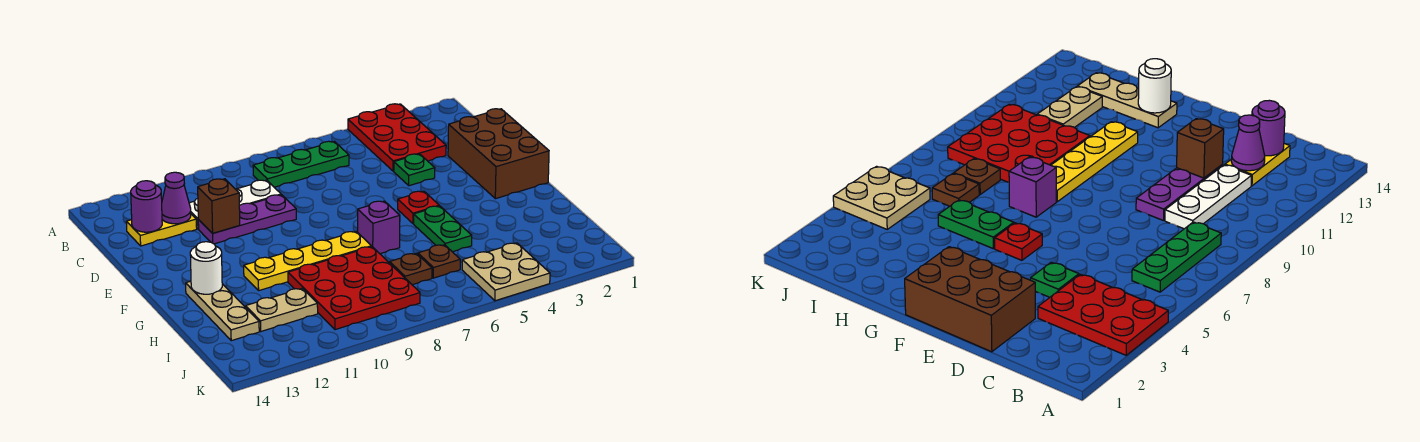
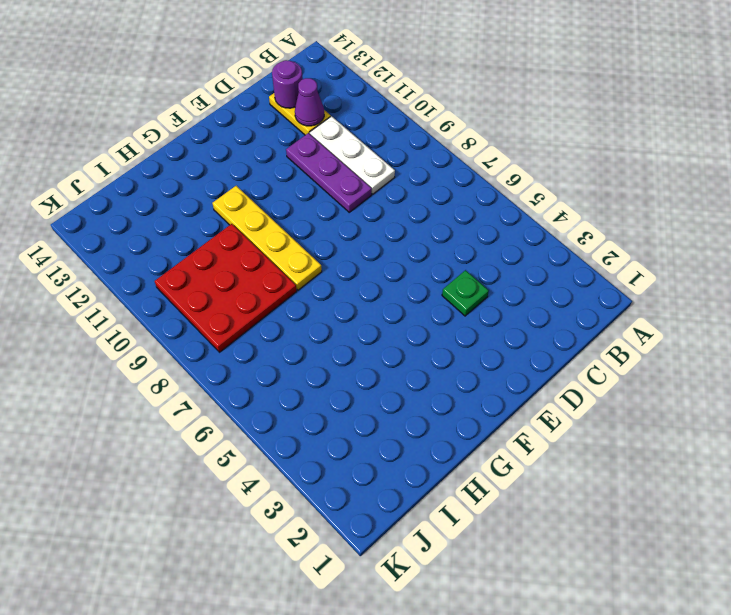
none -> red 2x3 plate [348,104,446,171]
none -> green 1x3 plate [253,141,349,187]
none -> brown 2x3 brick [448,109,549,199]

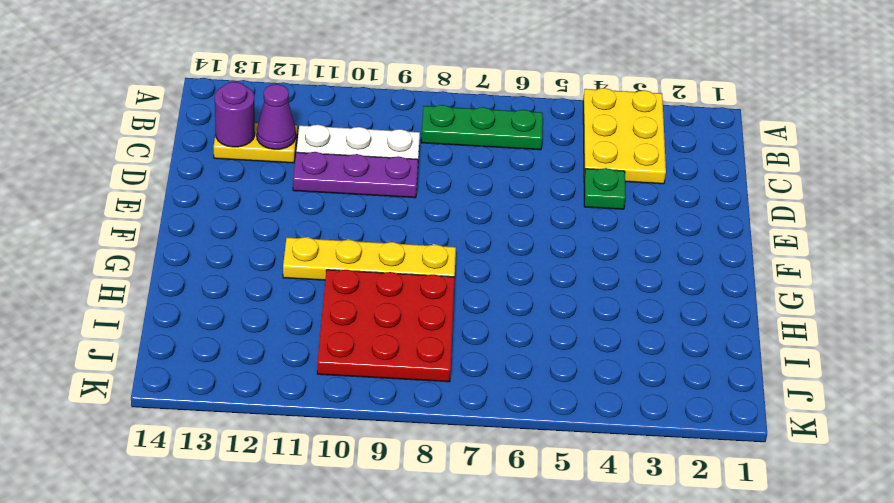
yellow 2x3 plate [583,88,666,184] -> red 2x3 plate [348,104,446,171]
none -> brown 2x3 brick [448,109,549,199]
none -> red 1x1 plate [398,191,439,224]
none -> green 1x2 plate [414,206,472,252]

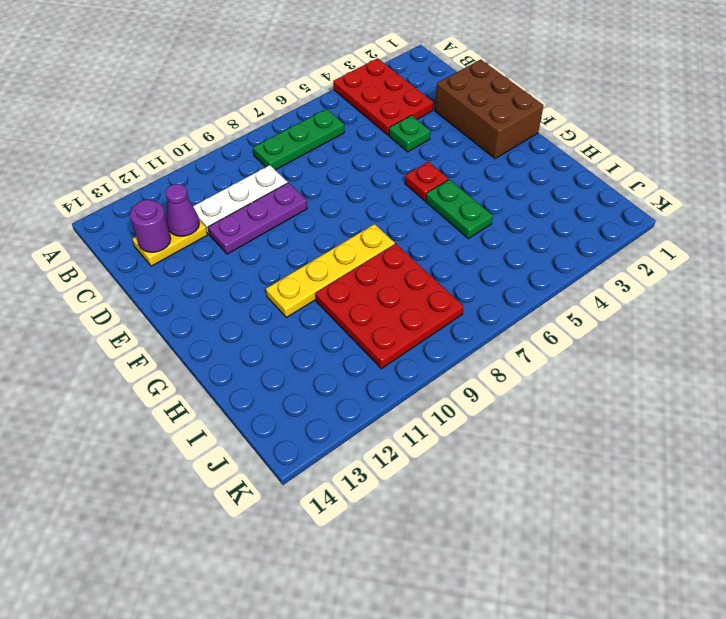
none -> purple 1x1 brick [358,201,400,254]
none -> tan 1x3 plate [186,281,259,341]
none -> brown 1x1 plate [418,245,460,278]

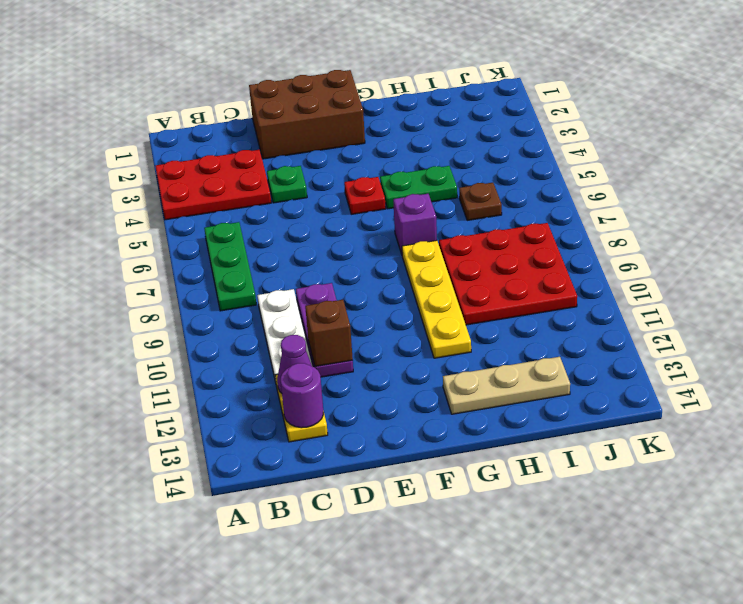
none -> brown 1x1 plate [390,253,432,285]
none -> tan 1x2 plate [246,288,318,331]
none -> tan 2x2 plate [462,243,550,301]

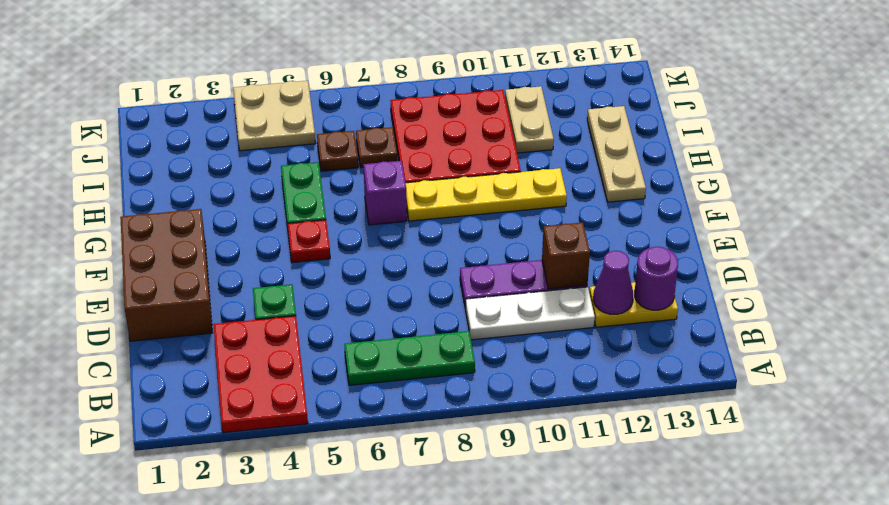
tan 1x2 plate [505,86,554,153] -> tan 1x2 plate turned to [246,288,318,331]
none -> white 1x1 round brick [190,242,222,294]

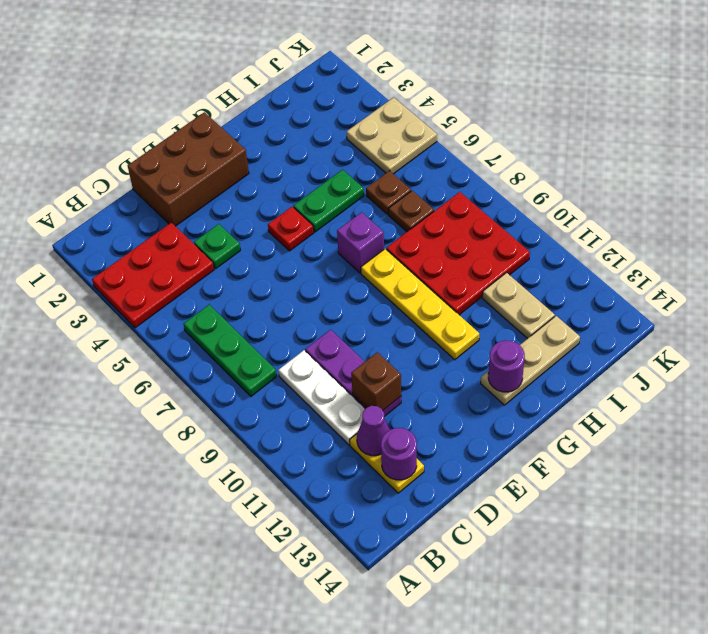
purple 1x1 round brick [488,340,525,392] -> white 1x1 round brick [190,242,222,294]

